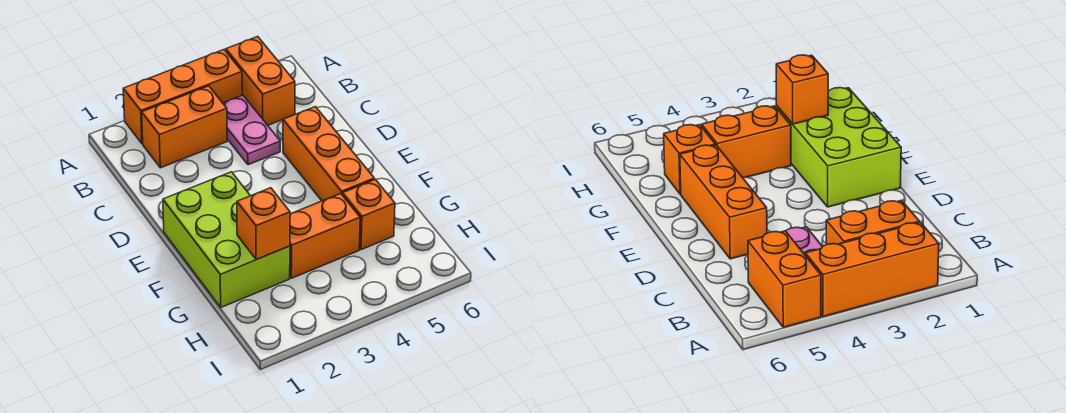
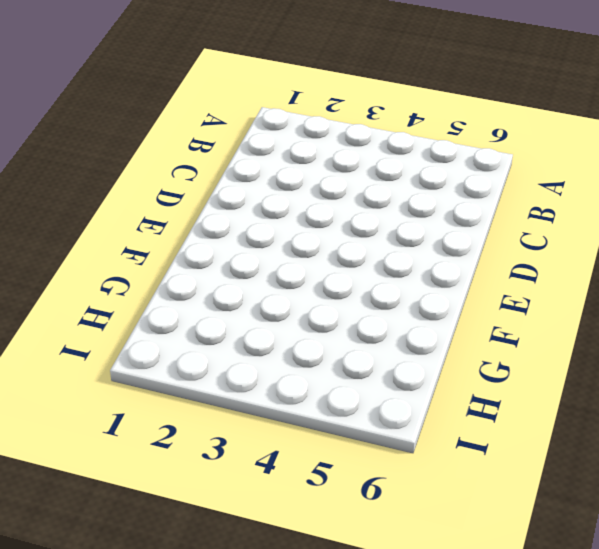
none -> orange 1x3 brick [123,50,242,144]
none -> orange 1x2 brick [226,37,295,125]

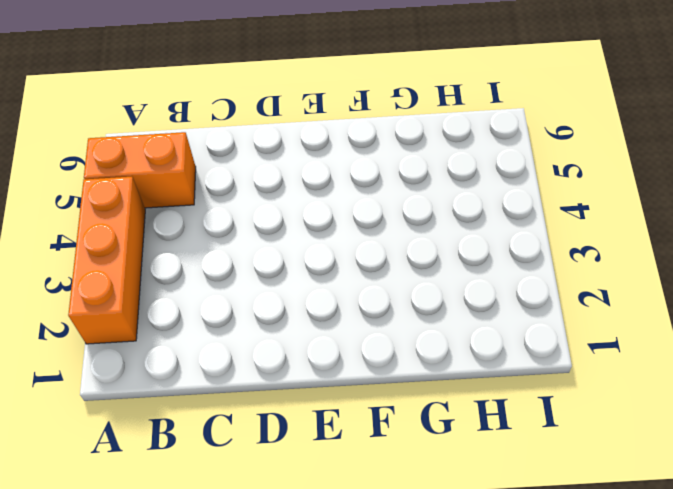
none -> orange 1x2 brick [142,86,227,168]
none -> pink 1x2 plate [223,95,280,165]

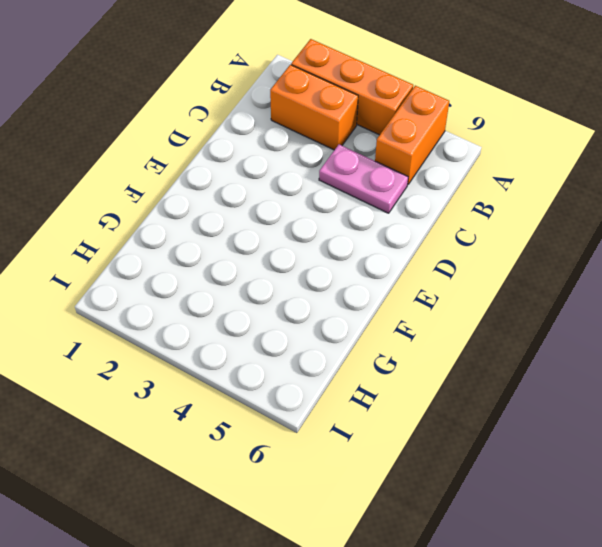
pink 1x2 plate [319,144,408,213] -> pink 1x2 plate turned to [223,95,280,165]
none -> orange 1x3 brick [283,107,374,201]
none -> lime 2x3 brick [163,172,290,307]

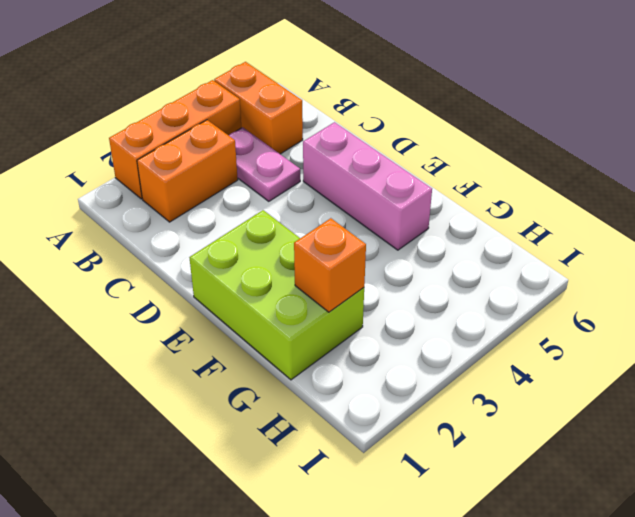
pink 1x3 brick [303,122,432,250] -> orange 1x3 brick [283,107,374,201]
none -> orange 1x2 brick [290,194,360,278]
none -> orange 1x1 brick [343,179,395,250]

